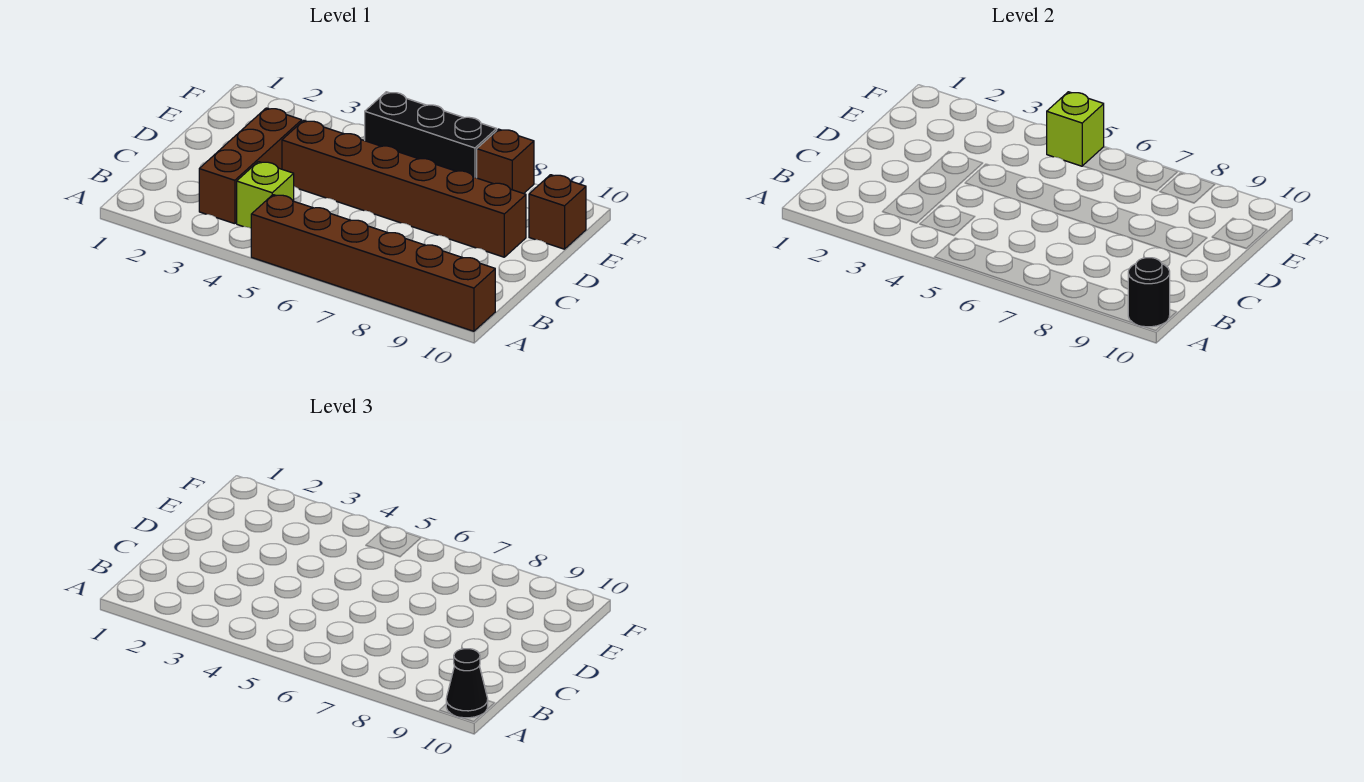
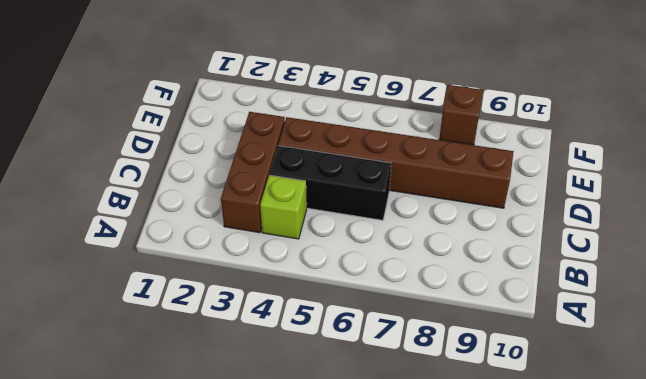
black 1x3 brick [269,146,391,220] -> black 1x3 brick moved to [365,92,497,178]
none -> brown 1x6 brick [251,195,495,331]
none -> brown 1x1 brick [529,175,586,249]

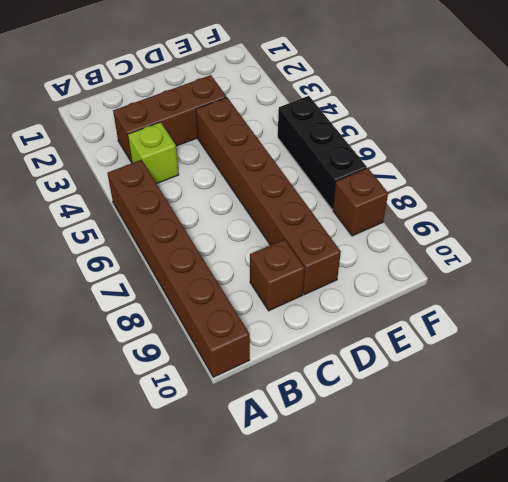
brown 1x1 brick [250,239,305,311] -> brown 1x1 brick moved to [529,175,586,249]
none -> black 1x1 round brick [1128,258,1170,327]
none -> lime 1x1 brick [1047,92,1104,166]

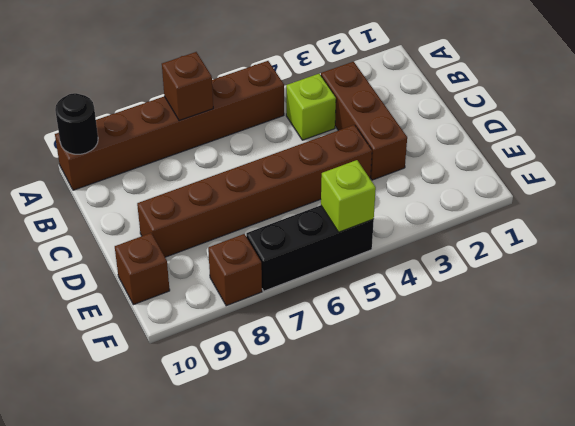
brown 1x1 brick [162,52,213,121] -> none
none -> black 1x1 cone [446,649,488,718]

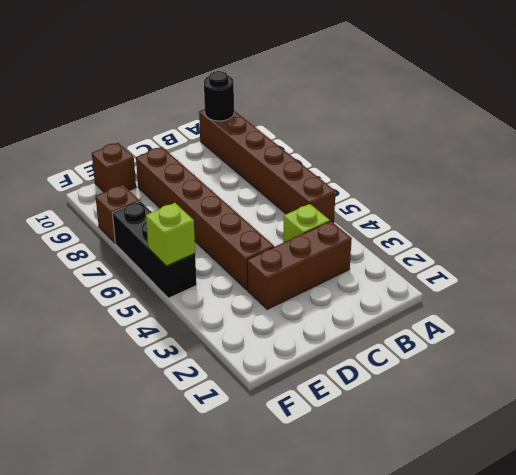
none -> black 1x1 cone [446,649,488,718]

